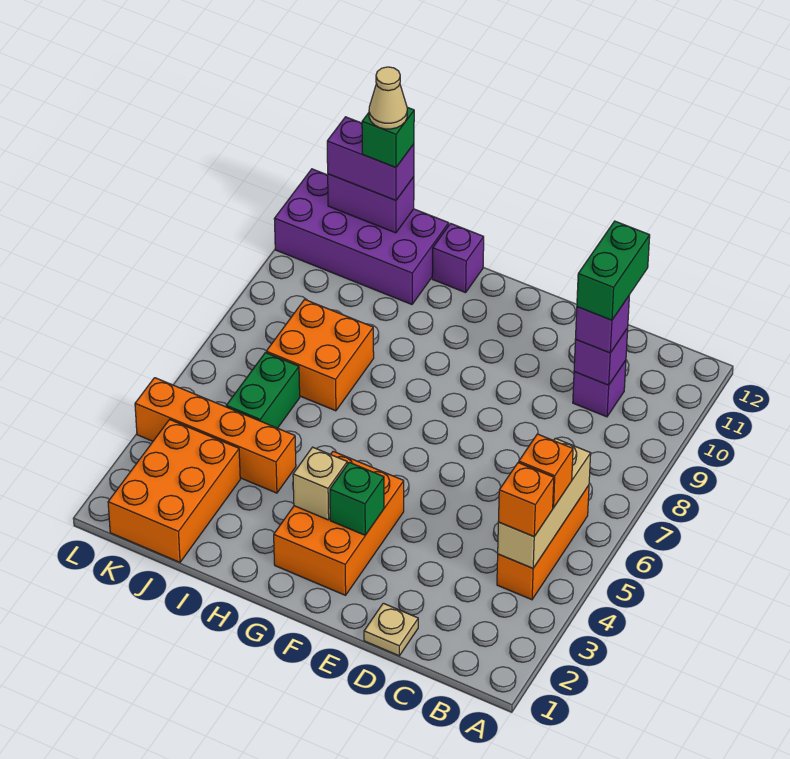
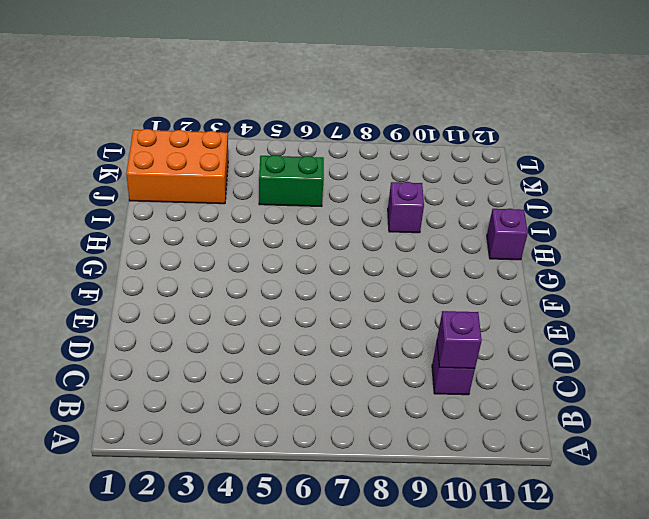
purple 1x1 brick [388,182,424,233] -> purple 1x1 brick moved to [575,296,629,353]
none -> orange 1x3 brick [497,485,589,600]
none -> tan 1x1 plate [364,603,418,656]
none -> orange 2x3 brick [274,451,404,595]

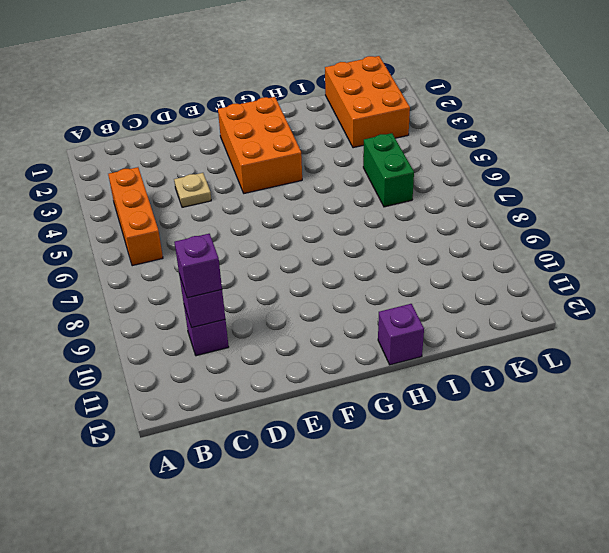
tan 1x1 plate [174,173,211,207] -> tan 1x1 plate moved to [364,603,418,656]
none -> orange 1x4 brick [135,378,296,493]
none -> orange 2x2 brick [266,299,374,411]
none -> purple 2x4 brick [274,169,449,304]

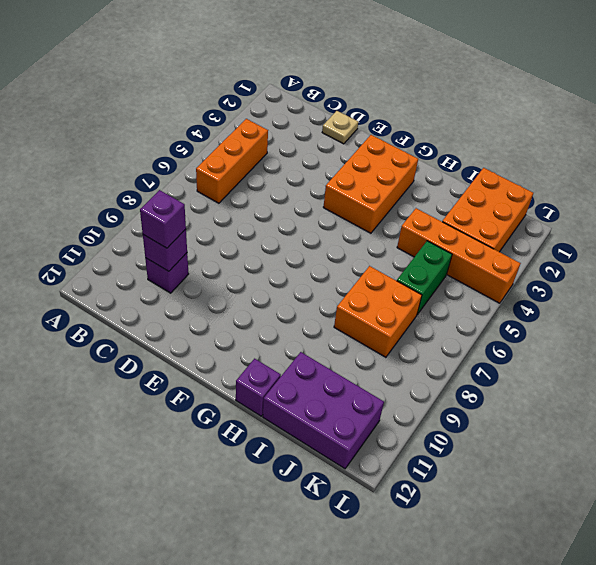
purple 2x3 brick [263,352,384,469] -> purple 2x4 brick [274,169,449,304]
none -> tan 1x3 brick [498,438,591,568]
none -> green 1x1 brick [330,462,384,535]
none -> tan 1x1 brick [293,447,347,520]

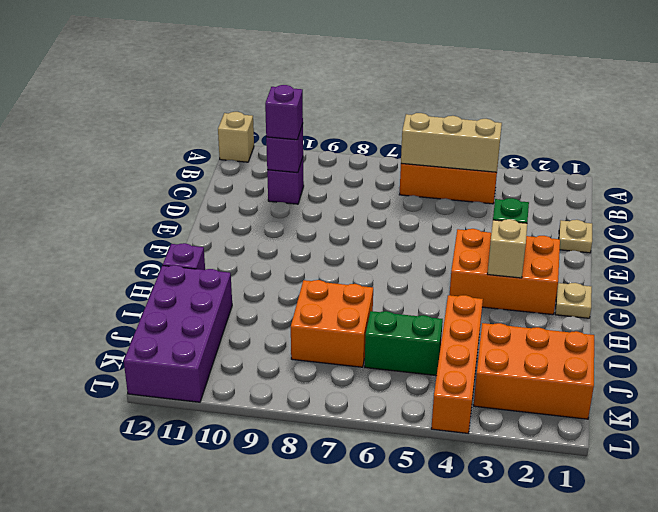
tan 1x1 brick [218,112,254,162] -> none
tan 1x1 plate [555,283,592,318] -> none
none -> purple 1x2 brick [328,174,414,233]
none -> orange 1x1 brick [498,463,554,537]
none -> orange 1x1 brick [518,434,573,508]

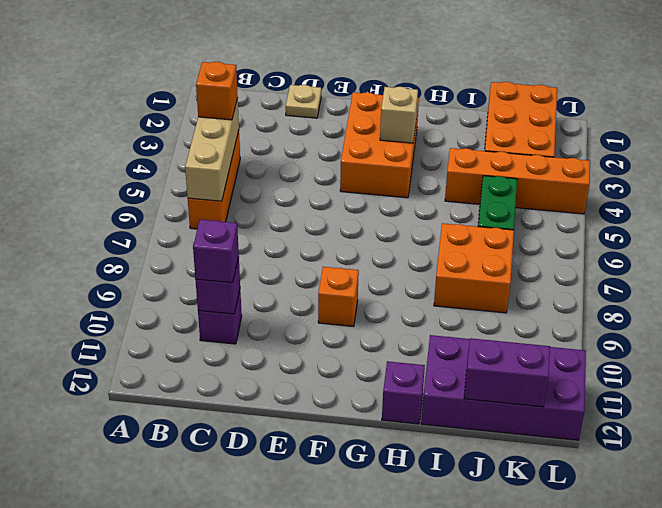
orange 1x1 brick [318,267,359,327] -> orange 1x1 brick moved to [518,434,573,508]
none -> green 1x1 brick [330,462,384,535]
none -> purple 1x2 brick [327,117,414,200]
none -> green 1x2 brick [577,221,650,320]

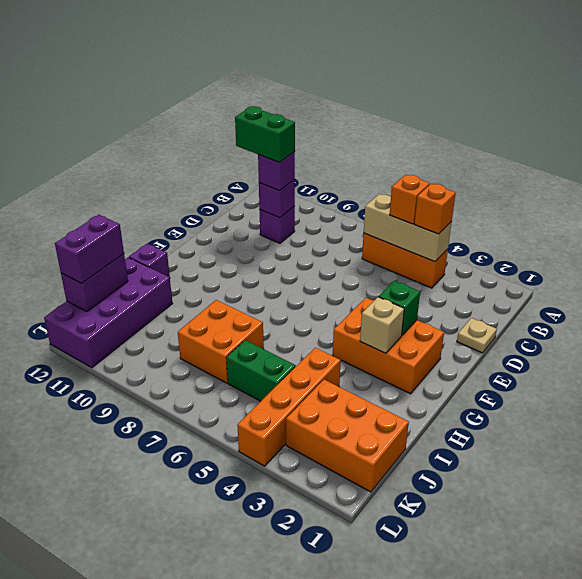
none -> green 1x1 brick [362,107,414,168]
none -> tan 1x1 cone [369,67,407,129]

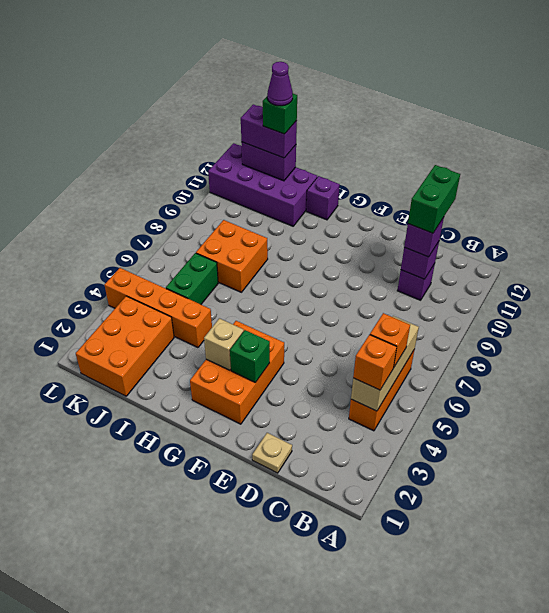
purple 1x1 cone [267,62,293,106] -> tan 1x1 cone [369,67,407,129]

